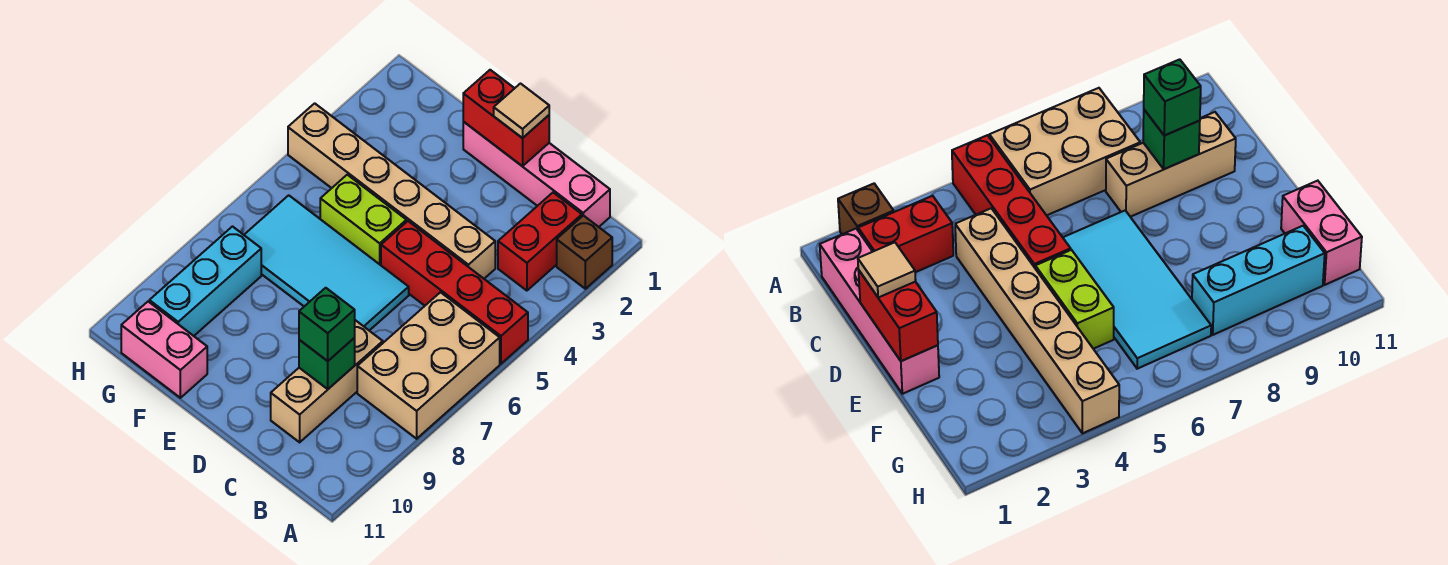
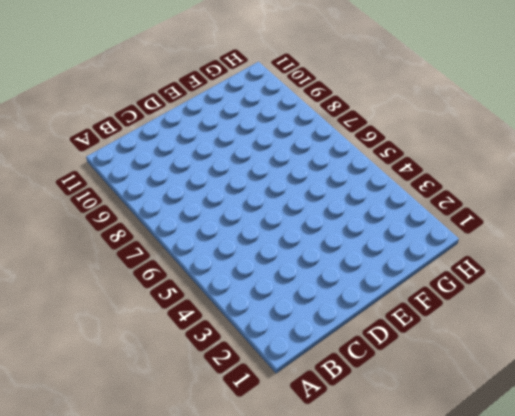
none -> brown 1x1 brick [557,215,612,289]
none -> red 1x4 brick [381,221,528,364]
none -> tan 2x3 brick [357,292,500,439]

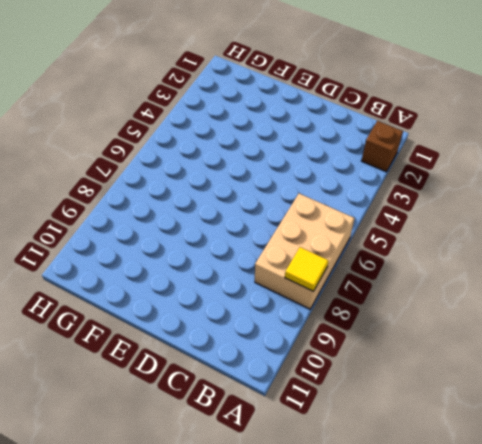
yellow 1x1 tile [285,247,329,291] -> none
none -> red 1x4 brick [381,221,528,364]
none -> pink 1x4 brick [463,122,610,227]
none -> red 1x2 brick [498,193,582,291]

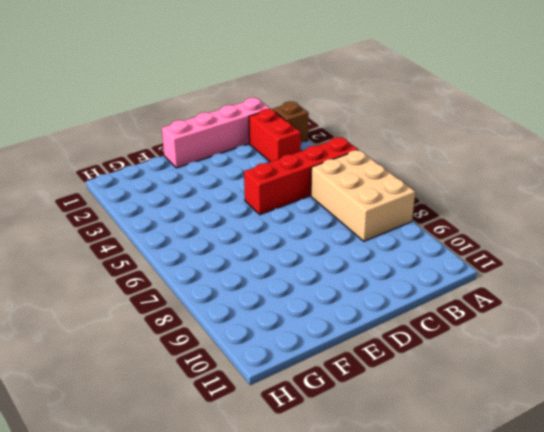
none -> tan 1x6 brick [288,103,495,279]
none -> tan 1x3 brick [271,320,383,442]
none -> cyan 2x4 tile [244,195,409,331]

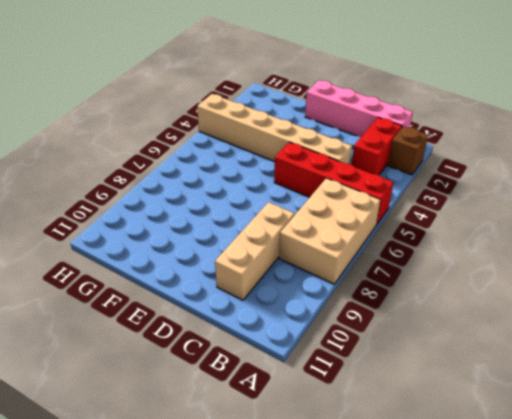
none -> cyan 2x4 tile [244,195,409,331]
none -> lime 1x2 brick [320,175,406,265]
none -> pink 1x2 brick [121,302,207,398]

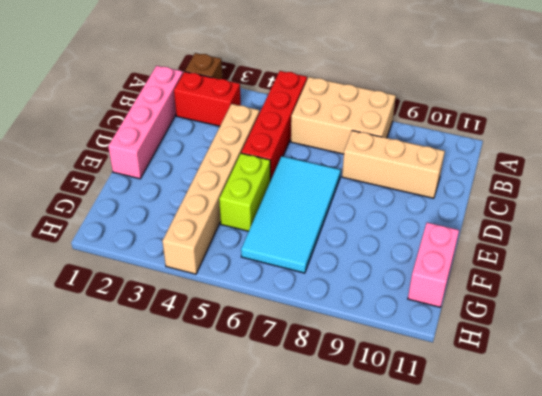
none -> cyan 1x3 brick [149,227,261,336]
none -> green 1x1 brick [299,338,355,389]
none -> red 1x2 brick [463,70,549,166]

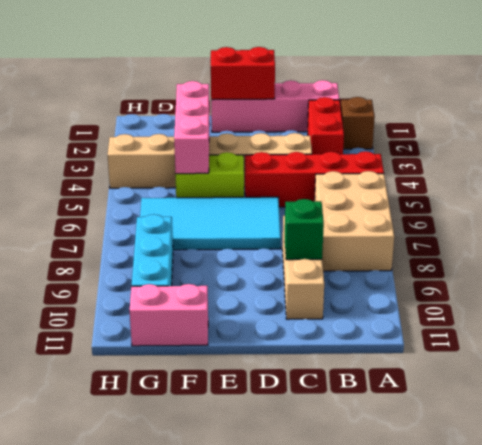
pink 1x3 brick [174,81,209,174] -> none
none -> green 1x1 brick [299,288,355,361]
none -> tan 1x1 tile [494,84,549,138]

